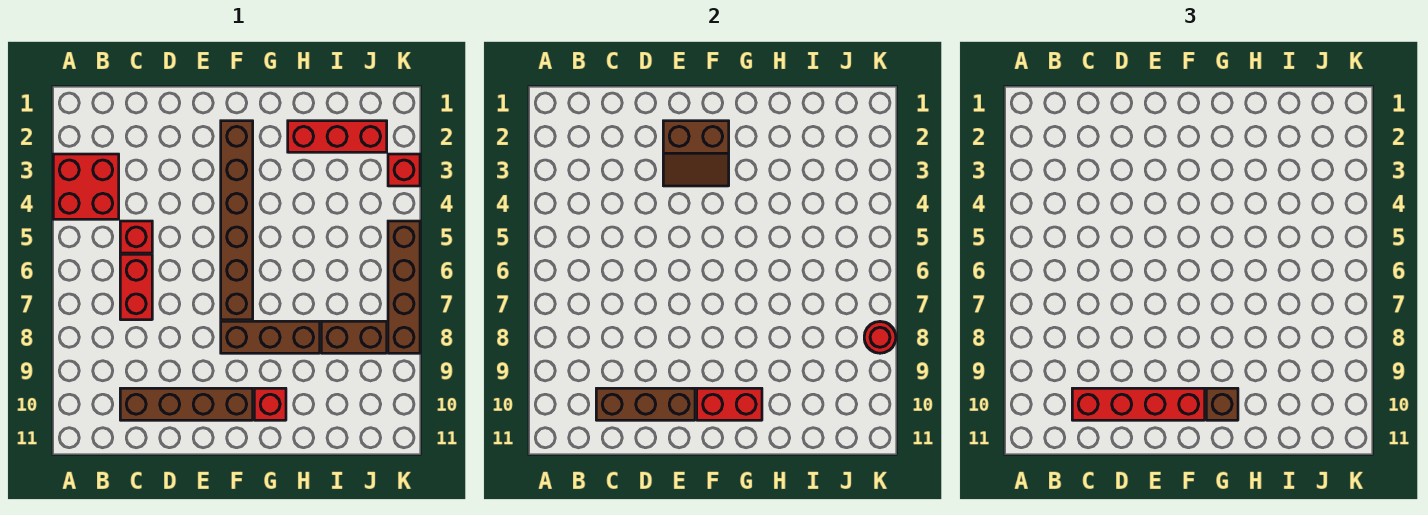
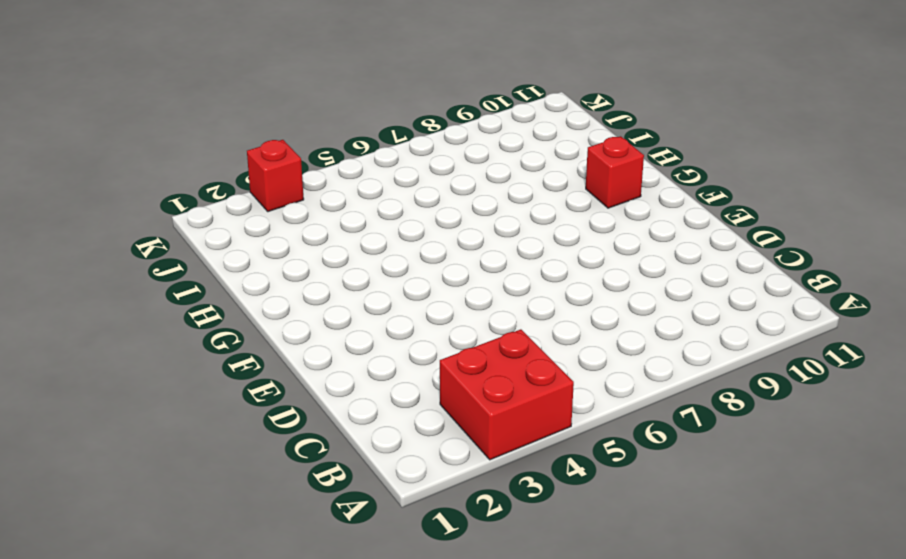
none -> red 1x1 brick [120,221,152,253]
none -> red 1x2 brick [120,254,152,320]
none -> brown 1x4 brick [120,388,253,420]

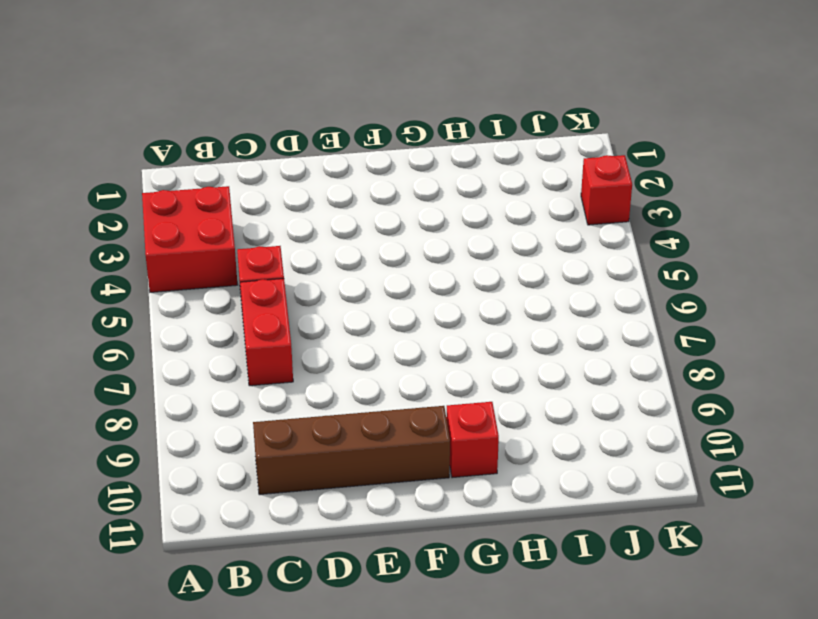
none -> brown 1x6 brick [221,121,253,320]
none -> brown 1x3 brick [221,321,320,353]
none -> red 1x3 brick [288,121,387,152]

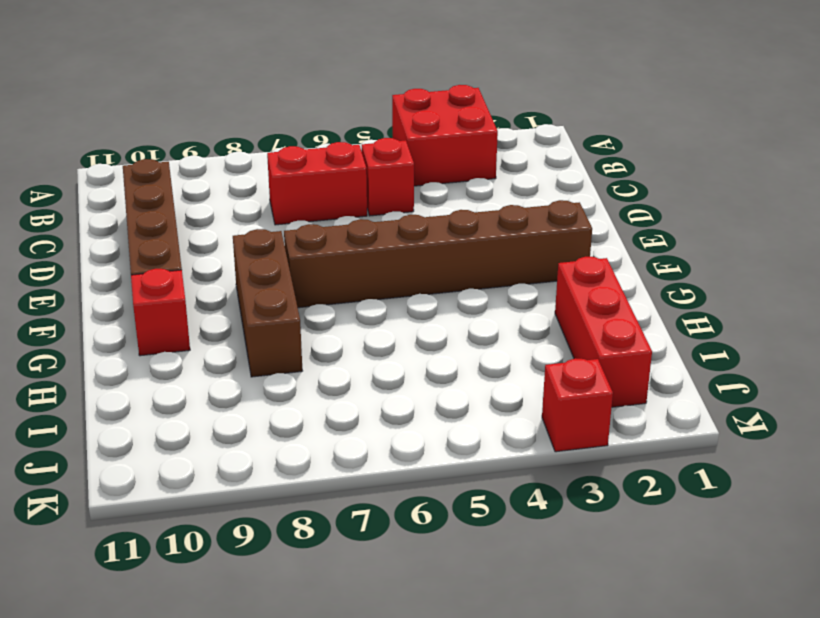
none -> brown 1x2 brick [321,321,387,353]
none -> brown 1x4 brick [388,221,420,353]
none -> brown 1x3 brick [596,388,695,420]

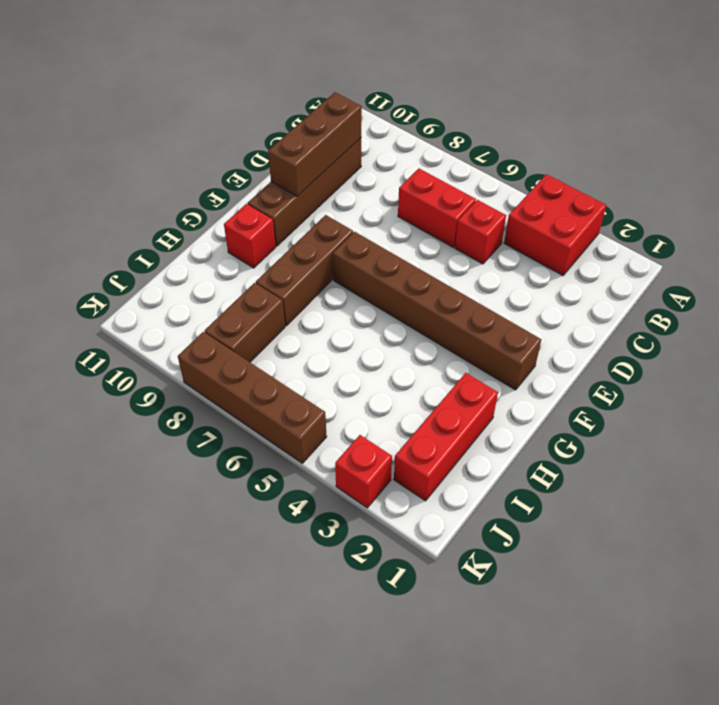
none -> brown 2x2 slope [663,121,729,186]
none -> red 1x2 brick [697,388,762,420]
none -> red 1x1 round brick [864,322,896,353]

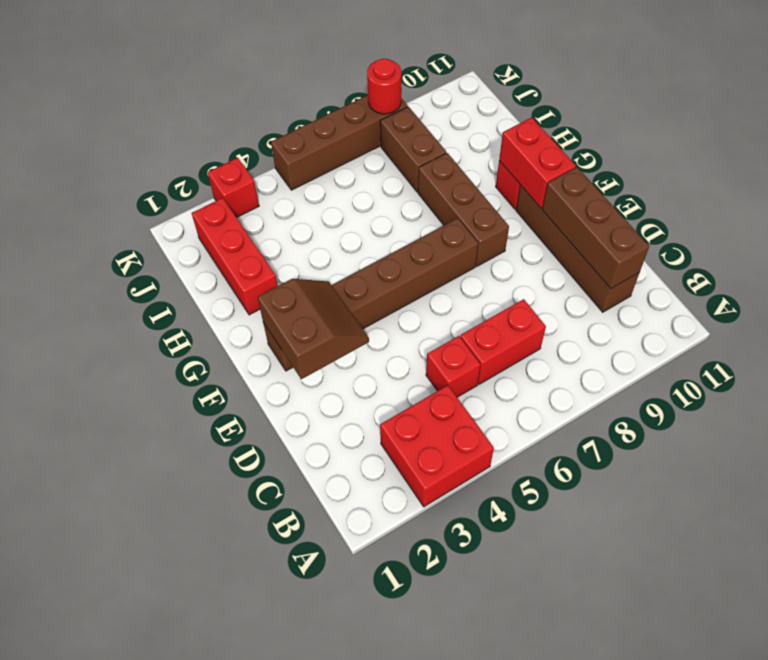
none -> red 1x4 brick [1072,388,1205,420]
none -> brown 1x1 brick [1206,388,1238,420]

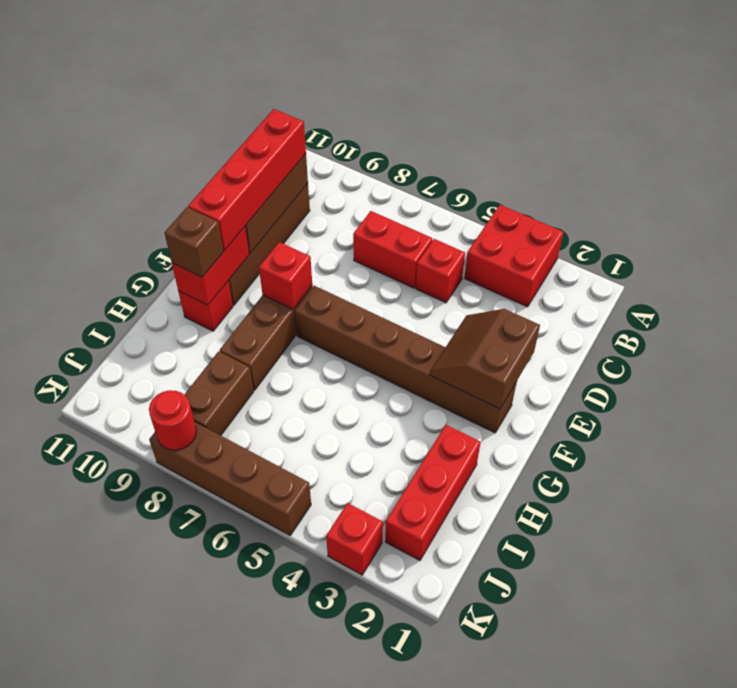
red 1x1 brick [259,242,312,309] -> none

